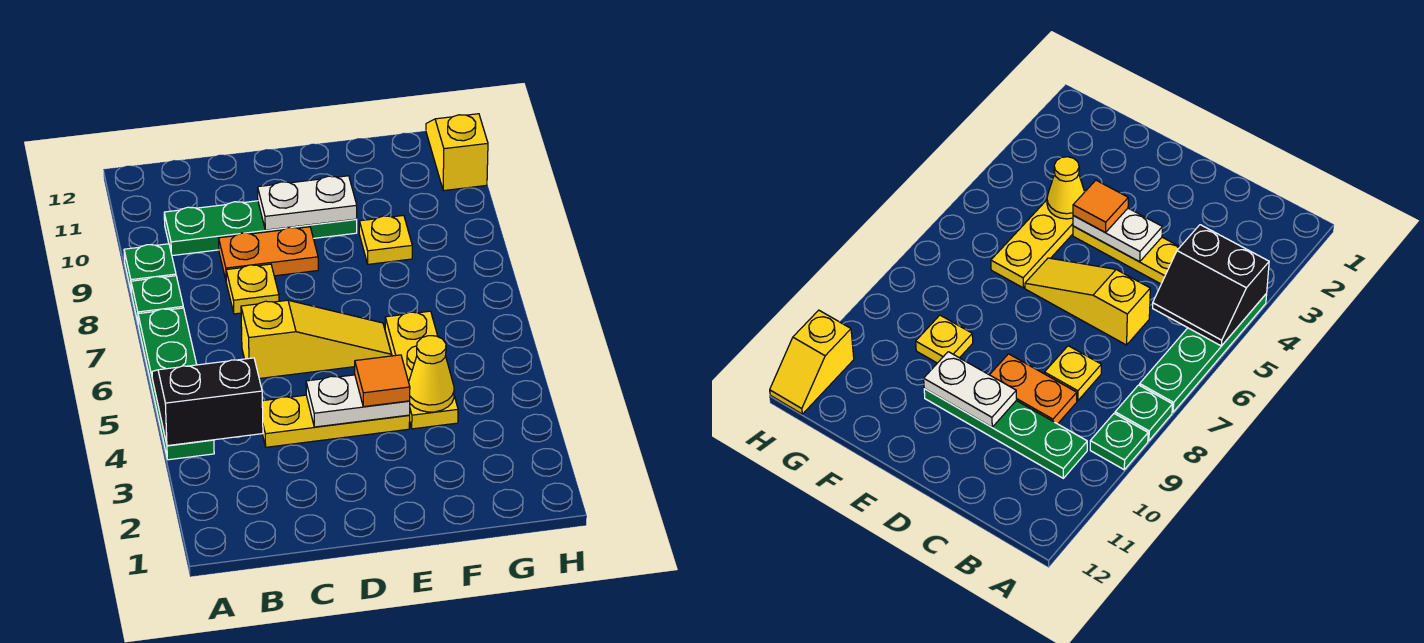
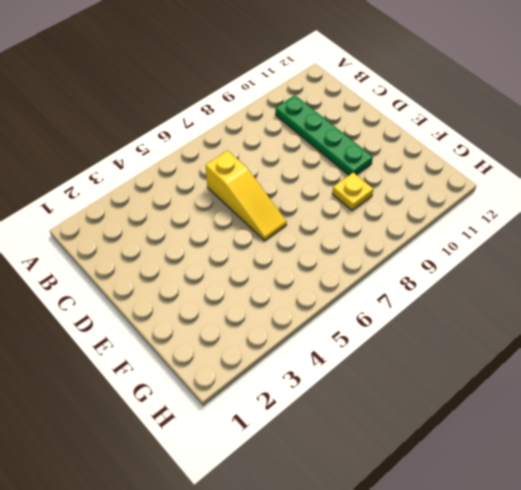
none -> green 1x4 plate [138,308,214,460]
none -> green 1x1 plate [131,276,183,325]
none -> green 1x1 plate [124,244,176,293]

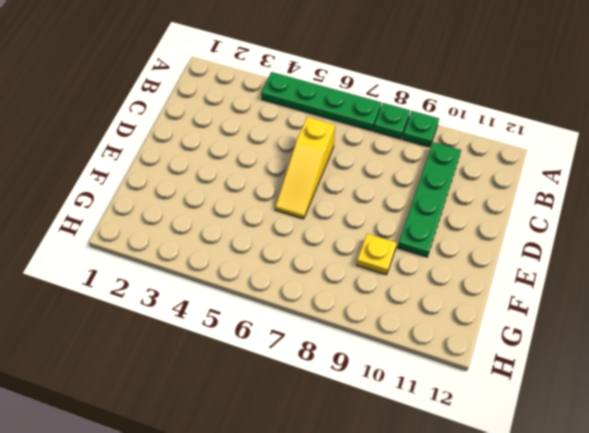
none -> yellow 1x3 plate [262,395,410,447]
none -> yellow 1x1 plate [226,264,279,314]
none -> orange 1x2 plate [219,227,318,279]

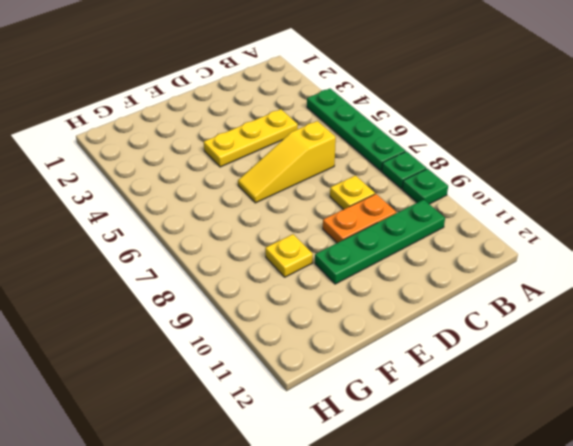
none -> yellow 1x3 plate [385,311,458,429]
none -> yellow 1x2 slope [426,114,488,191]
none -> black 2x2 slope [152,358,263,446]

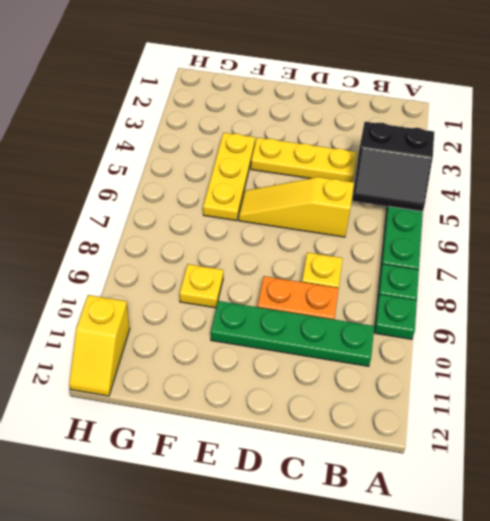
none -> white 1x2 plate [306,375,410,427]
none -> white 1x2 plate [258,176,357,230]
none -> yellow 1x1 cone [409,336,454,412]

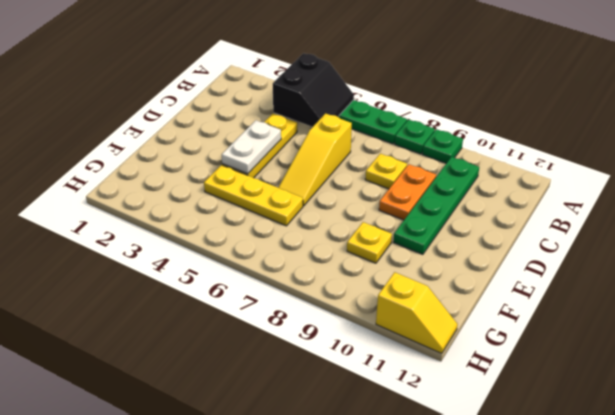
none -> white 1x2 plate [258,176,357,230]
none -> yellow 1x1 cone [409,336,454,412]
none -> orange 1x1 tile [355,355,410,407]

